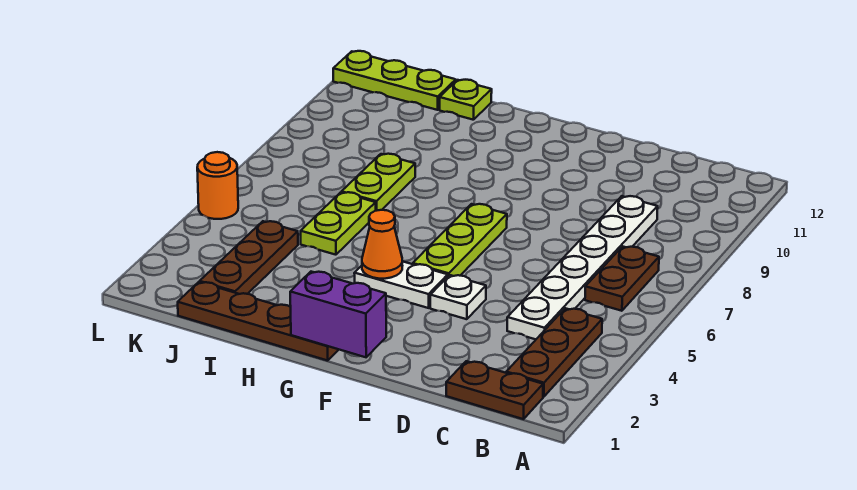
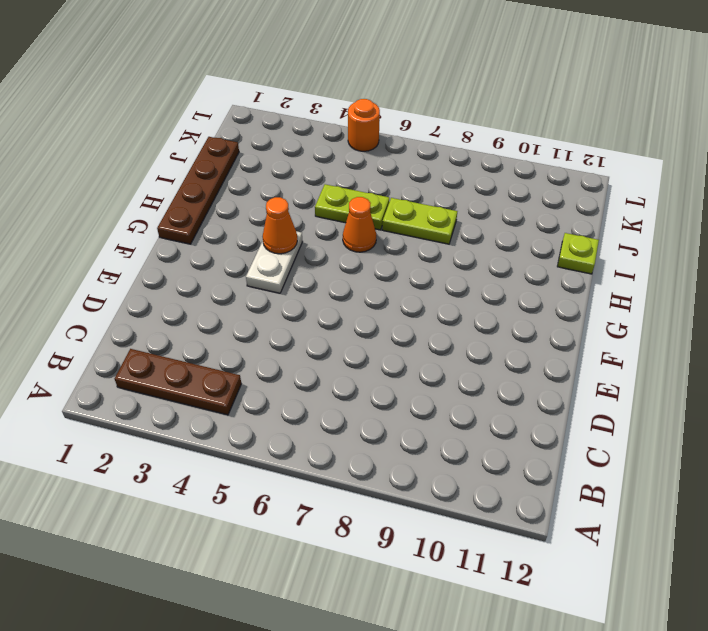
orange 1x1 cone [343,197,376,252] -> none
none -> brown 1x2 plate [446,361,543,419]
none -> brown 1x2 plate [585,246,659,311]
none -> white 1x6 plate [507,196,658,339]

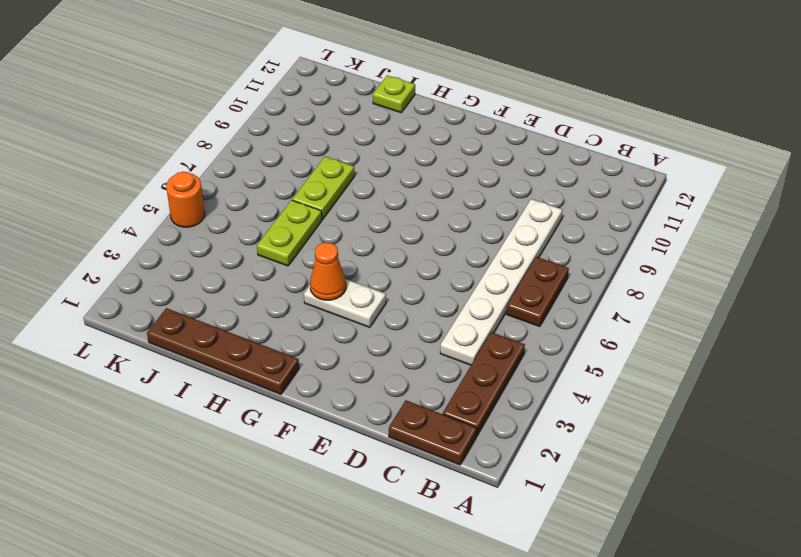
none -> white 1x1 plate [430,275,486,319]
none -> lime 1x3 plate [413,204,507,276]
none -> brown 1x3 plate [200,221,298,294]

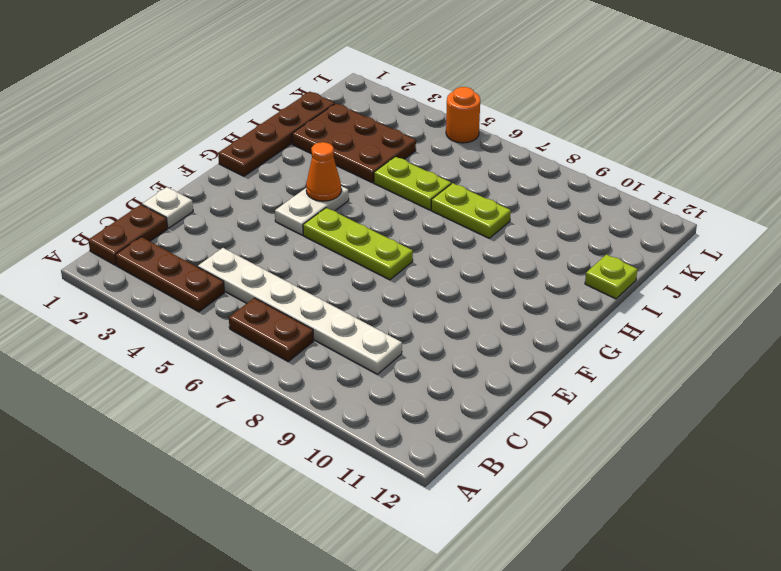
white 1x1 plate [142,187,193,228] -> white 1x1 plate moved to [430,275,486,319]
brown 2x3 plate [292,104,416,183] -> brown 1x3 plate [200,221,298,294]
none -> lime 1x3 plate [333,51,456,110]
none -> purple 1x2 brick [290,272,386,357]

